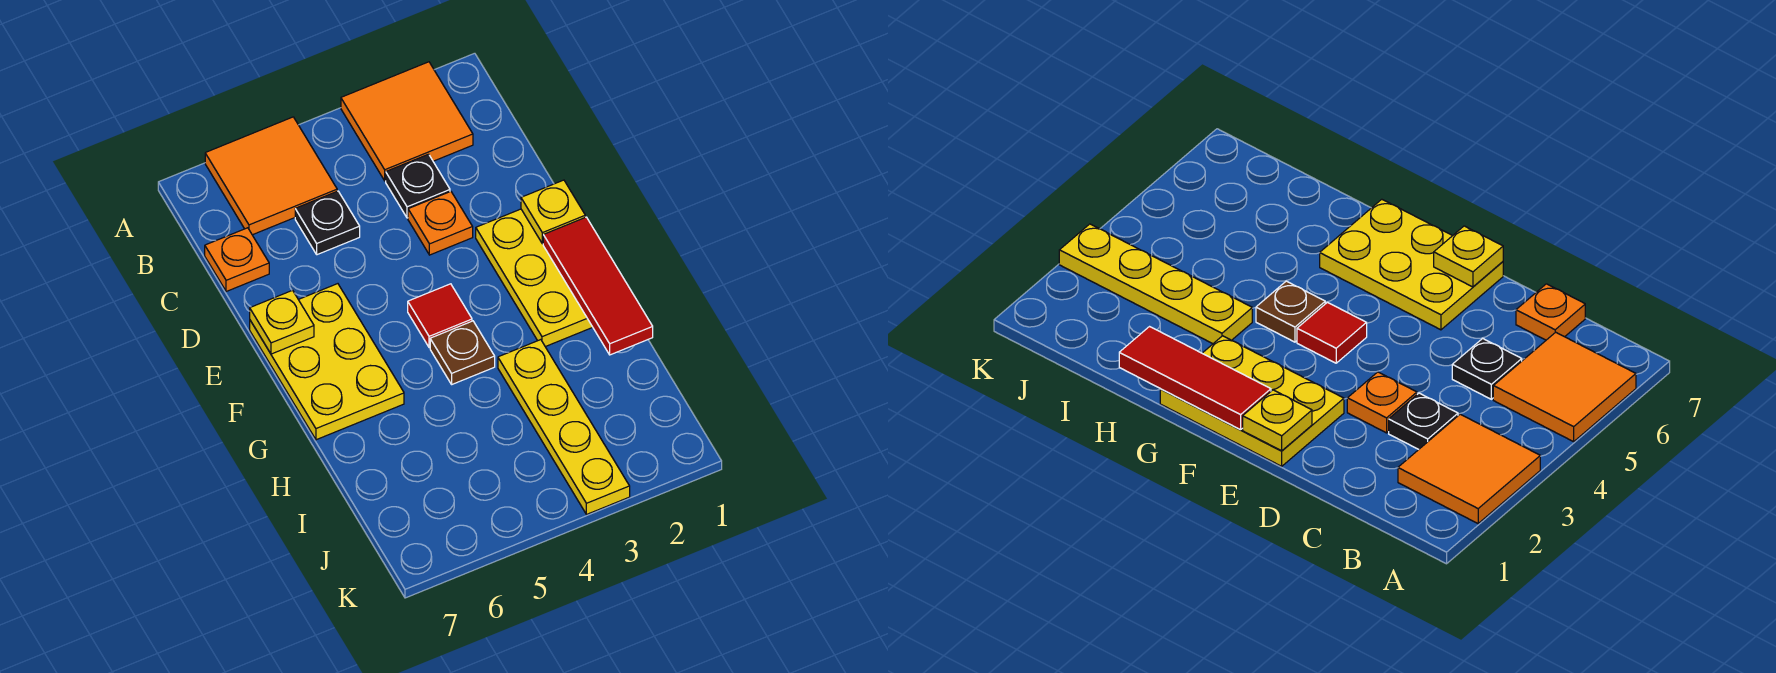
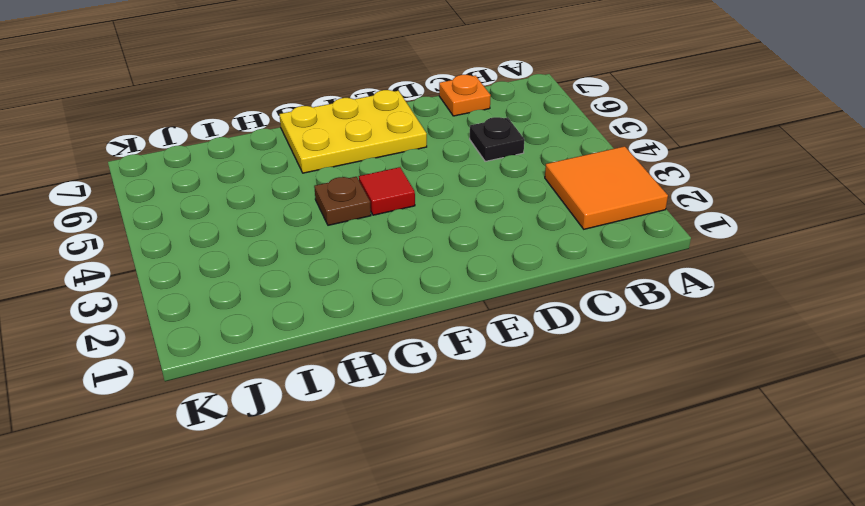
none -> orange 2x2 tile [205,117,337,235]
none -> black 1x1 plate [386,154,450,218]
none -> orange 1x1 plate [408,191,473,255]

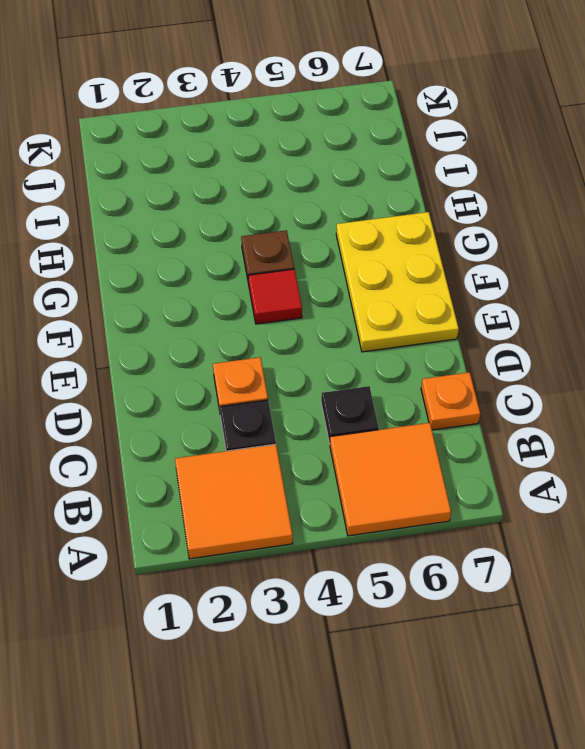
none -> yellow 2x3 plate [476,209,592,347]
none -> yellow 1x4 plate [498,340,630,515]
none -> yellow 1x1 plate [521,180,585,244]

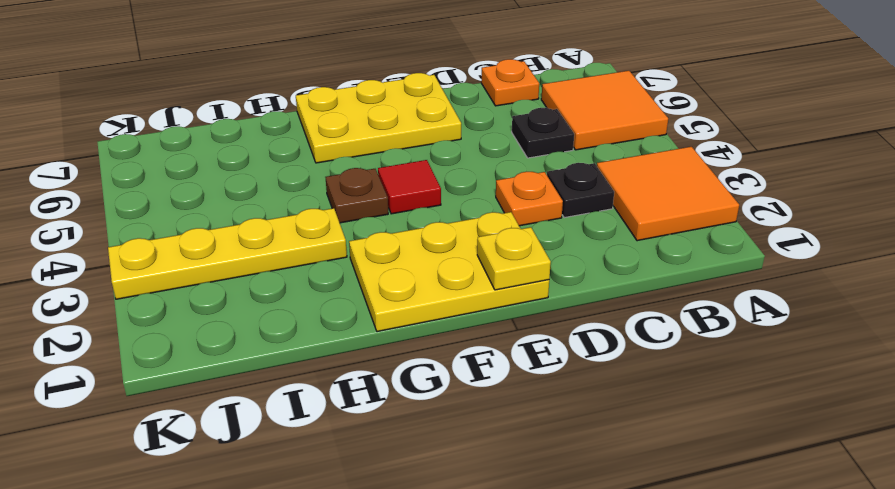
none -> yellow 1x1 plate [250,290,314,354]
none -> red 1x3 tile [543,217,653,355]

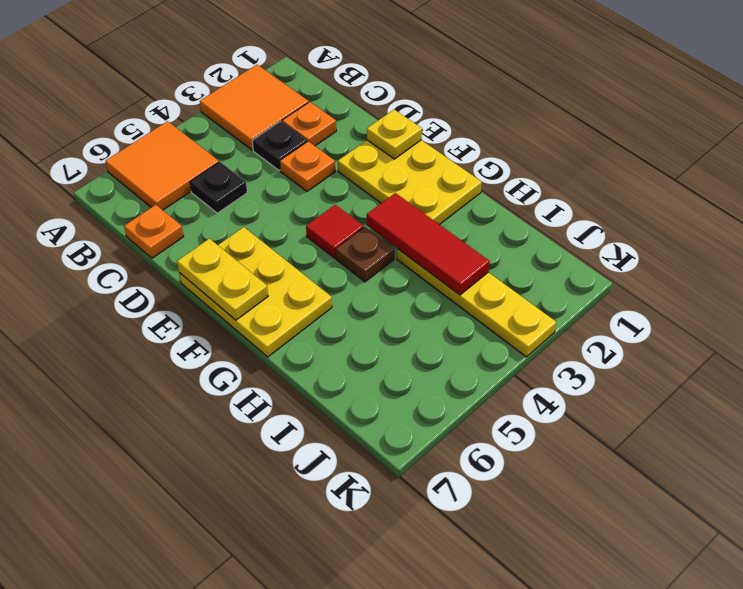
orange 1x1 plate [282,102,336,146] -> none
yellow 1x2 plate [177,239,268,320] -> yellow 1x1 plate [250,290,314,354]
red 1x3 tile [367,193,490,295] -> red 1x3 tile moved to [543,217,653,355]

